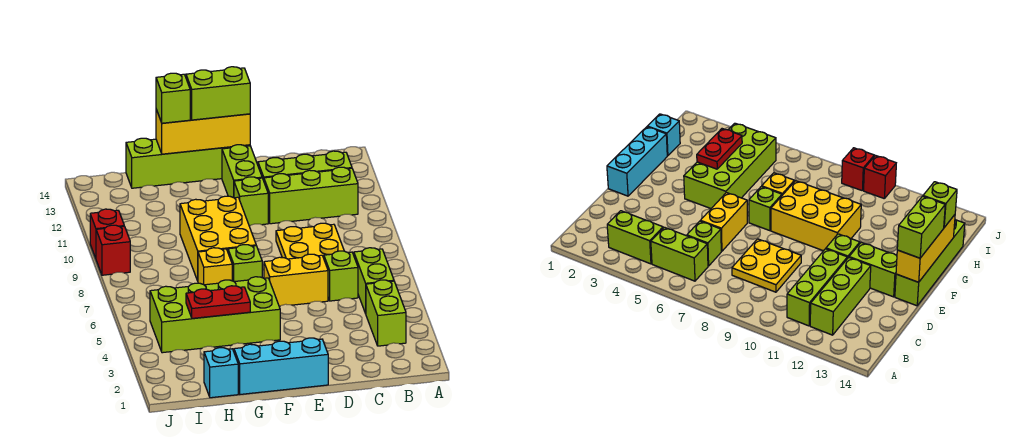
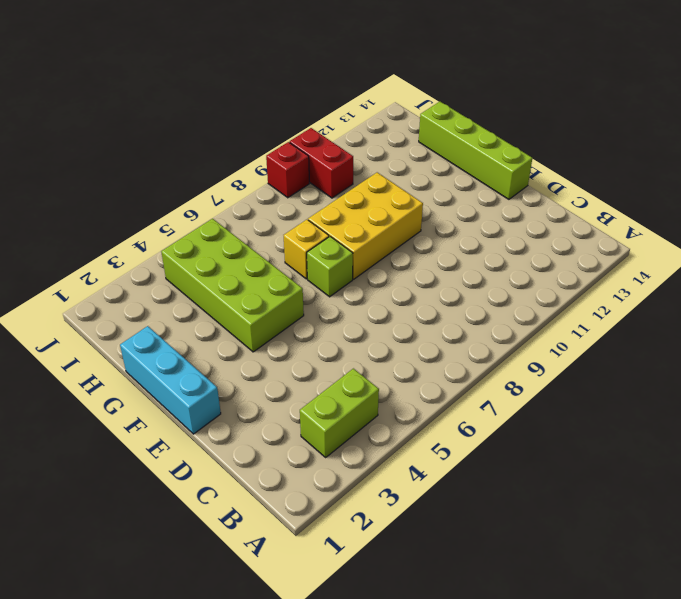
red 1x2 brick [290,128,353,198] -> red 1x1 brick [90,209,124,258]
none -> lime 1x2 brick [354,248,394,314]
none -> lime 1x3 brick [264,167,358,224]
none -> lime 1x3 brick [258,151,352,180]

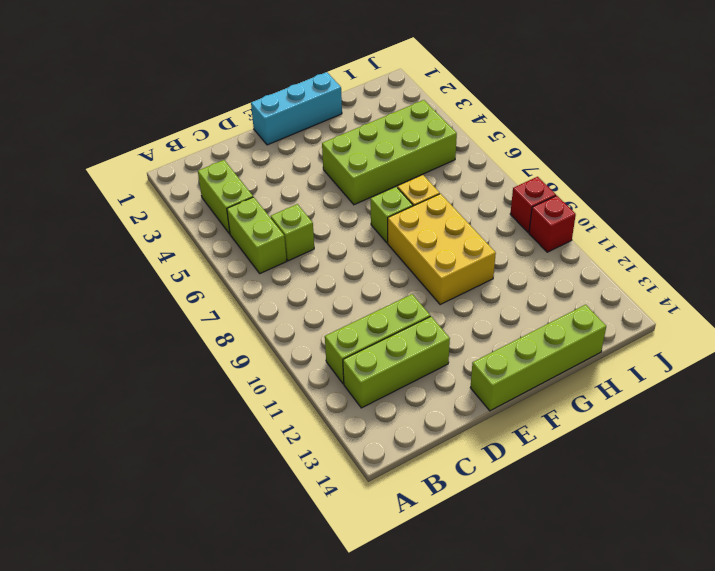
none -> yellow 2x2 plate [276,223,344,259]
none -> yellow 1x2 brick [264,254,328,307]
none -> lime 1x1 brick [234,177,268,226]

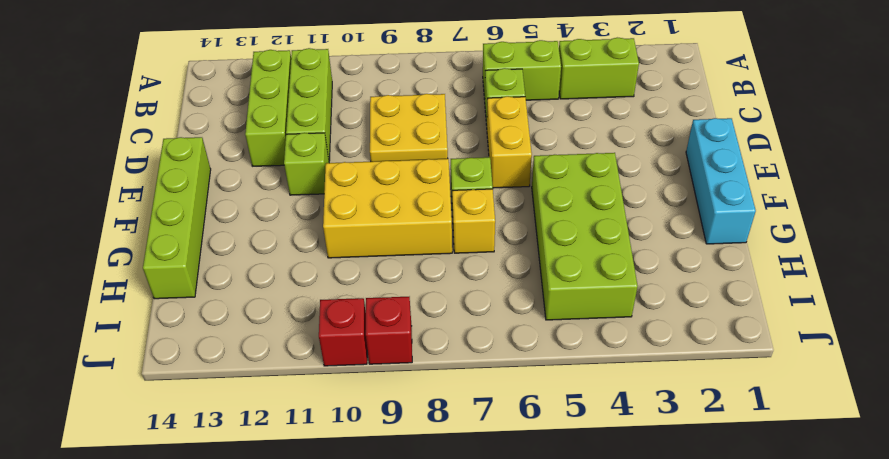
none -> lime 1x2 brick [222,145,262,198]
none -> cyan 1x1 brick [204,348,238,398]
none -> yellow 1x3 brick [156,109,250,154]

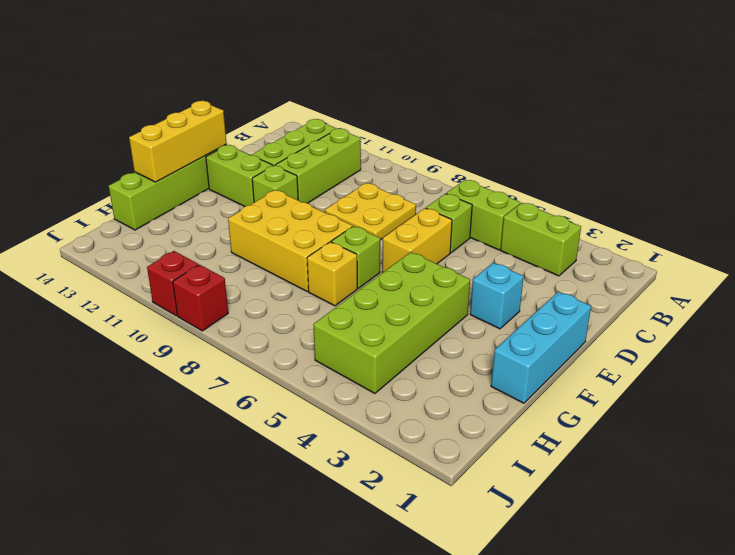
cyan 1x1 brick [470,263,524,329] -> cyan 1x1 brick moved to [204,348,238,398]
none -> red 1x2 plate [186,286,250,318]
none -> lime 1x2 brick [186,67,250,120]
none -> lime 1x1 brick [156,73,190,123]

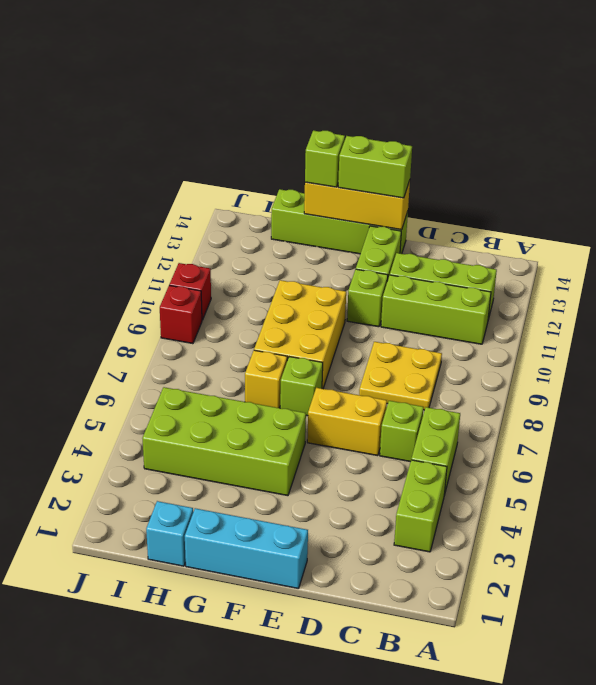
none -> red 1x2 plate [186,286,250,318]

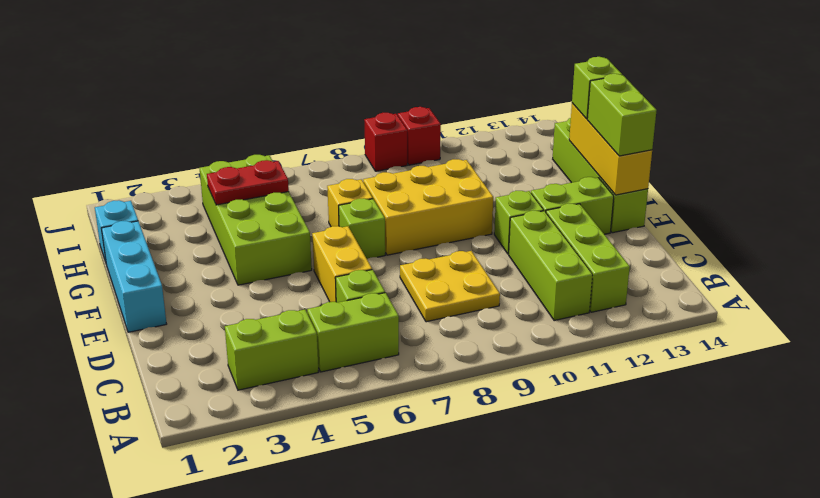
red 1x2 plate [207,160,289,205] -> red 1x2 plate turned to [186,286,250,318]

